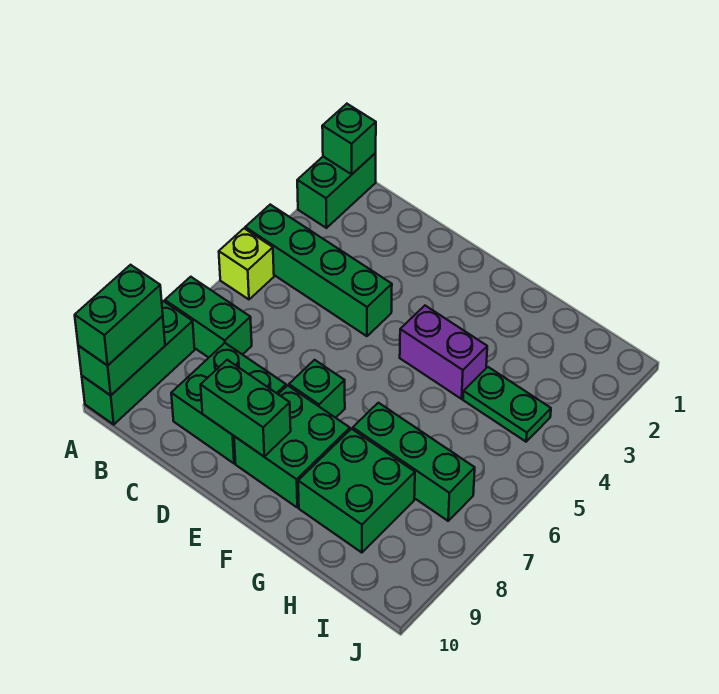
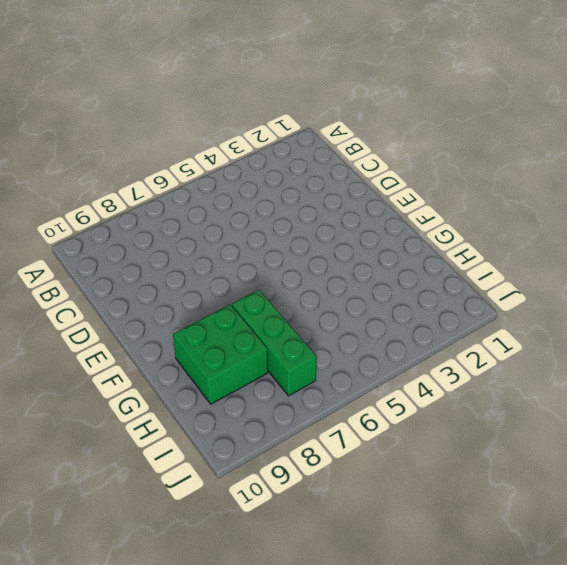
none -> green 1x2 brick [297,153,376,228]
none -> green 1x4 brick [245,205,392,336]
none -> lime 1x1 brick [219,228,274,299]

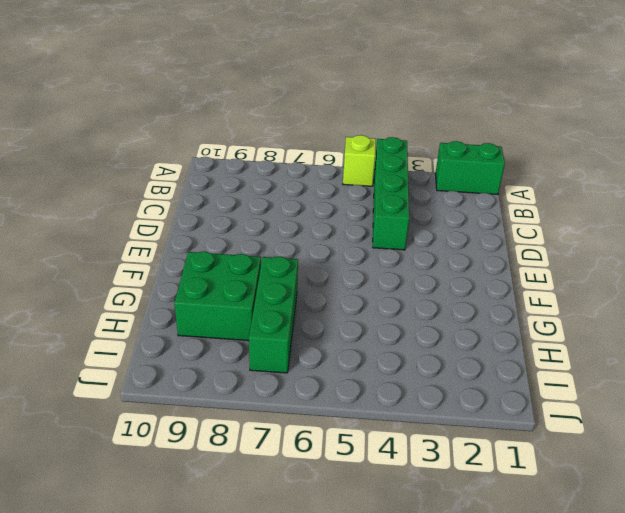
none -> green 1x2 brick [165,277,252,358]
none -> green 1x3 brick [82,301,195,424]
none -> green 2x2 brick [171,343,286,463]

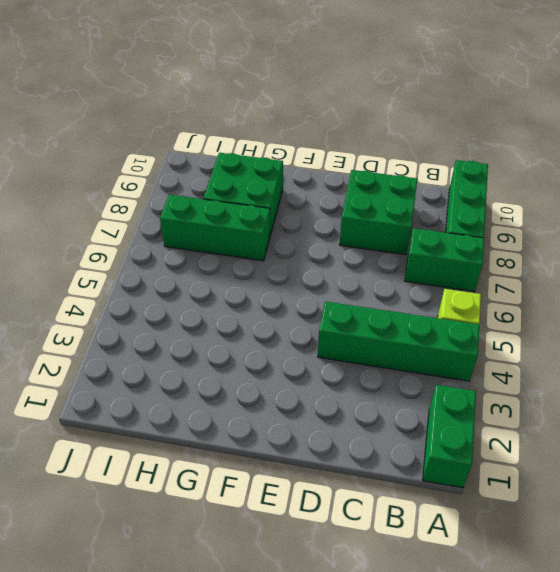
none -> green 1x1 brick [289,360,345,418]
none -> green 2x2 brick [234,385,350,507]
none -> purple 1x2 brick [400,306,487,399]

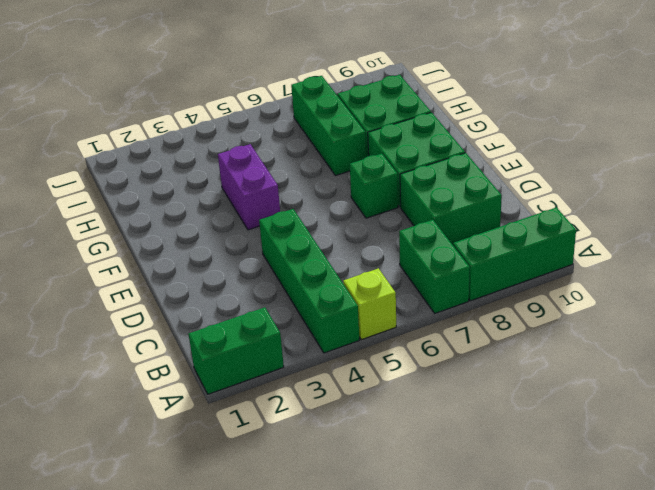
none -> green 1x2 plate [463,367,551,442]
none -> green 1x1 brick [322,104,376,174]
none -> green 1x2 brick [78,316,165,395]

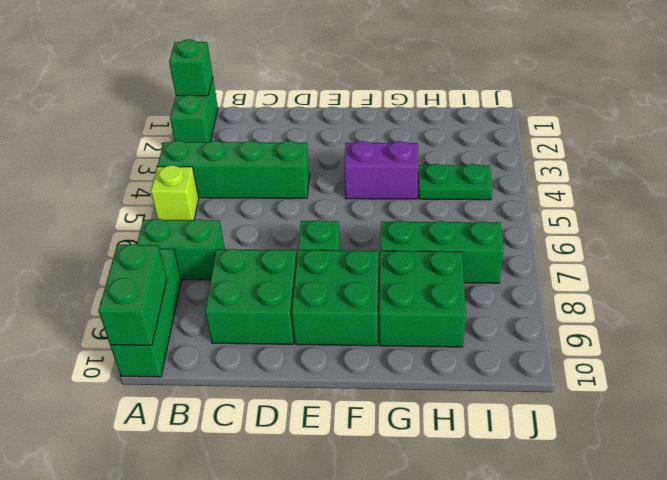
none -> green 1x2 brick [201,360,291,456]
none -> green 1x2 brick [75,265,163,366]

